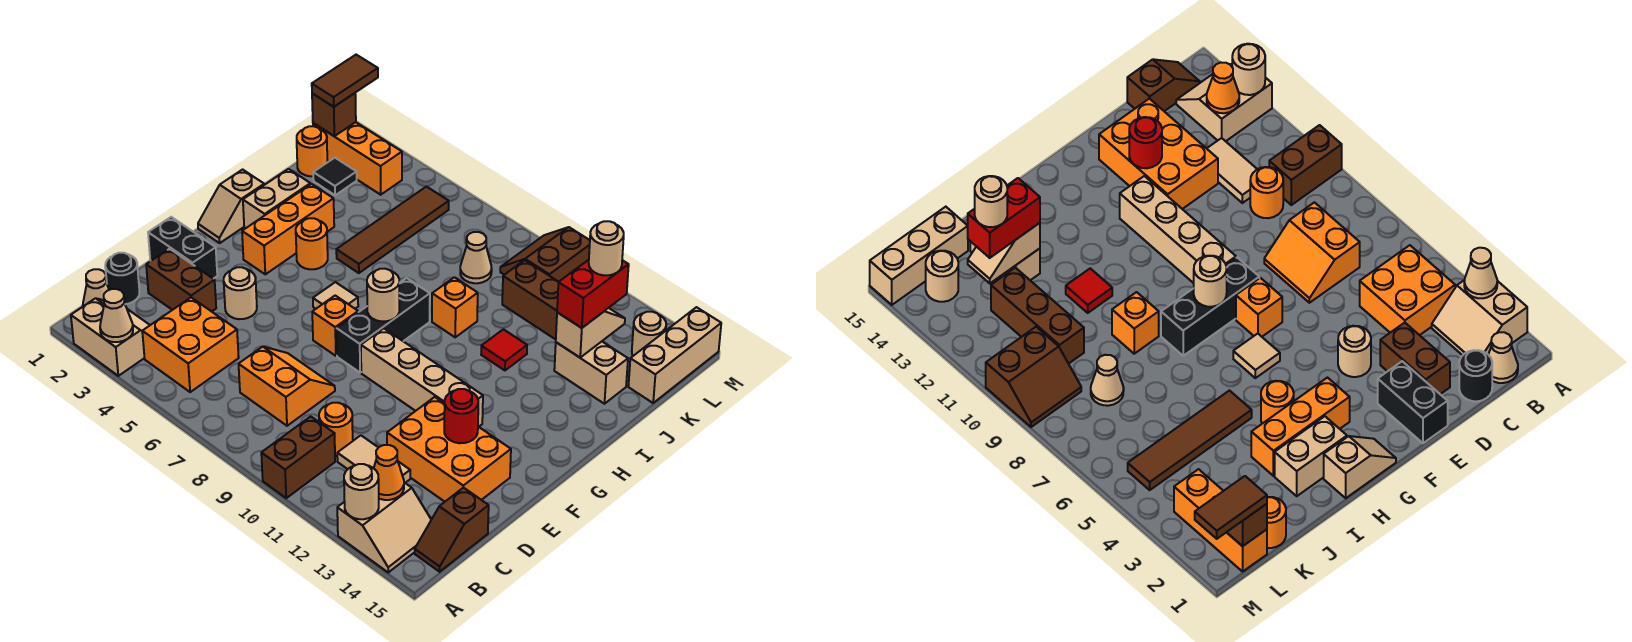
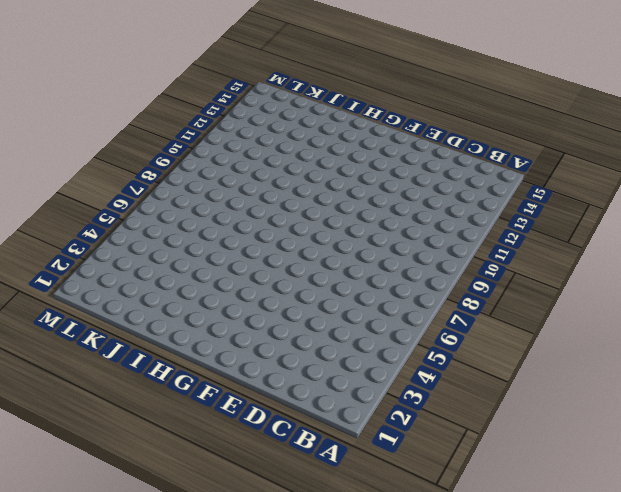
none -> tan 2x2 slope [71,298,150,376]
none -> brown 1x2 brick [261,416,335,498]
none -> tan 2x2 slope [337,483,431,572]
none -> tan 1x1 cone [83,269,109,306]

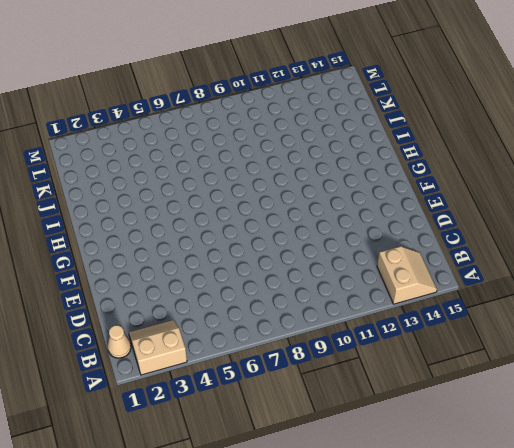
none -> brown 1x2 brick [261,416,335,498]
none -> orange 2x2 brick [142,298,239,392]
none -> brown 1x2 slope [415,488,489,572]
none -> black 1x1 round brick [105,253,140,304]

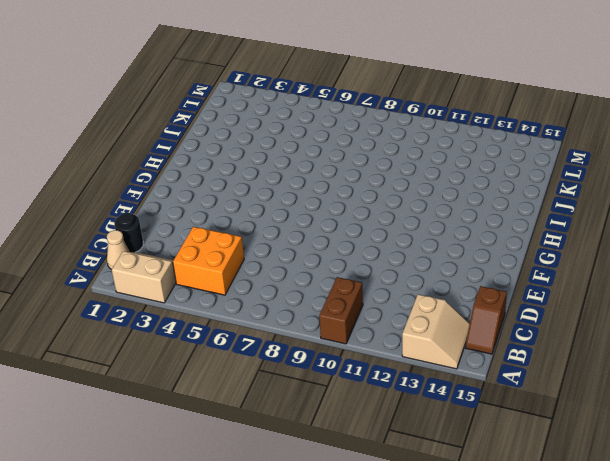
none -> orange 2x2 slope [239,347,335,426]
none -> orange 1x1 round brick [319,403,353,456]
none -> tan 1x2 tile [337,435,410,483]
none -> brown 1x2 brick [146,249,216,312]

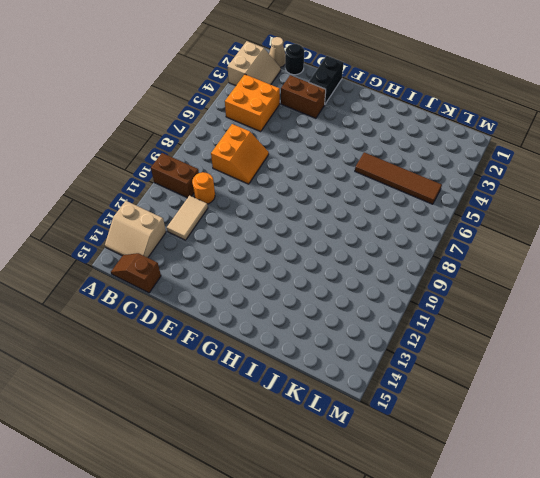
brown 1x2 brick [281,75,326,118] -> brown 1x2 brick turned to [146,249,216,312]
none -> orange 2x3 brick [387,397,511,502]
none -> tan 1x1 round brick [224,267,257,319]
none -> orange 1x1 brick [312,296,358,356]
none -> black 1x3 brick [336,278,430,373]

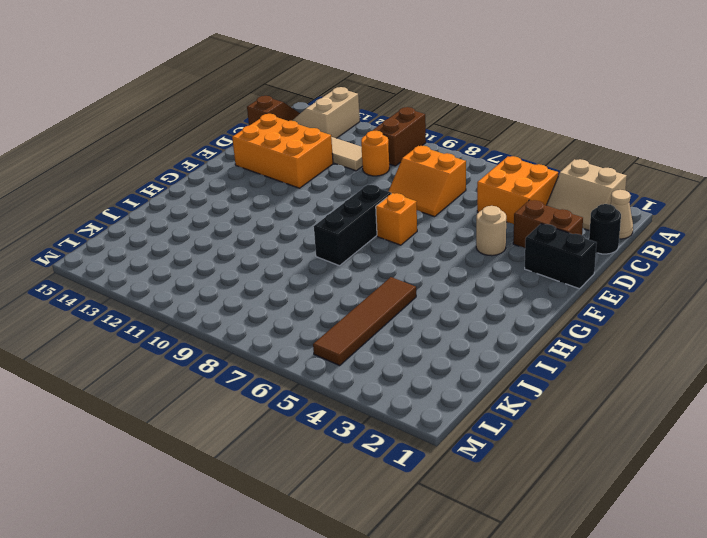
none -> tan 1x4 brick [361,328,483,427]
none -> tan 1x2 slope [198,170,264,243]
none -> orange 1x3 brick [242,184,334,274]
none -> tan 1x1 tile [313,282,358,309]

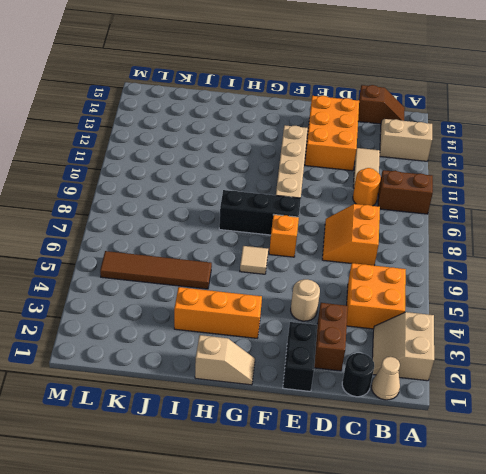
none -> tan 1x2 brick [243,169,310,229]
none -> orange 1x1 round brick [296,218,328,269]
none -> orange 1x1 brick [432,277,478,337]
none -> red 1x1 tile [481,329,527,370]

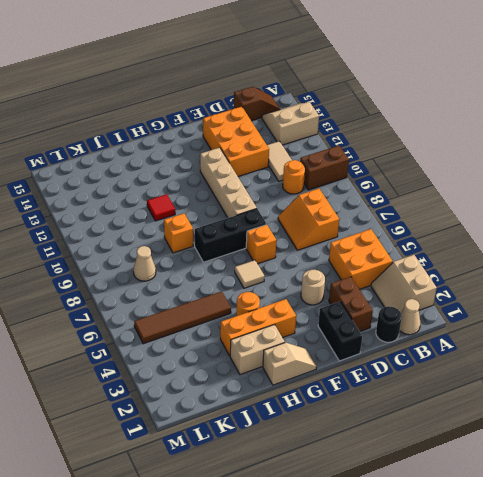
none -> tan 1x2 brick [554,342,628,404]
none -> orange 1x1 round brick [297,126,327,176]
none -> black 1x1 tile [313,158,357,195]
none -> brown 1x3 brick [502,260,558,339]

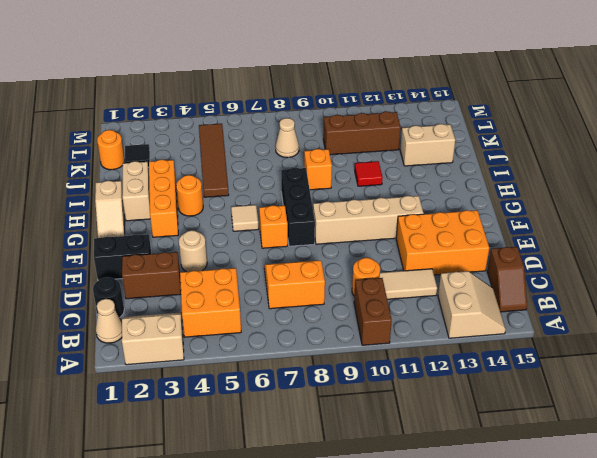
none -> tan 1x3 brick [628,307,721,403]
none -> orange 1x3 brick [313,122,402,195]
none -> brown 2x2 slope [500,227,590,282]
none -> tan 1x1 round brick [632,312,666,356]

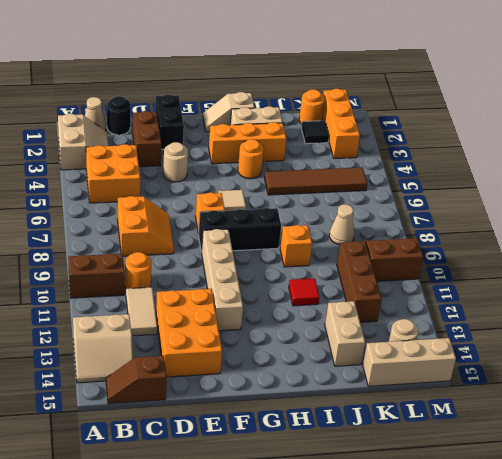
none -> tan 1x1 cone [100,289,133,342]
none -> tan 1x1 round brick [344,464,379,519]
none -> orange 1x1 cone [374,445,404,500]
none -> red 1x1 round brick [444,389,478,443]

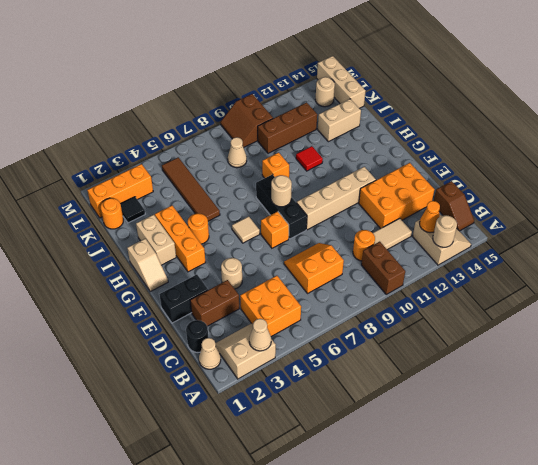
none -> red 1x1 round brick [444,389,478,443]
none -> tan 1x2 slope [556,308,625,357]
none -> brown 1x1 brick [312,93,356,136]
none -> red 1x2 brick [557,260,629,328]

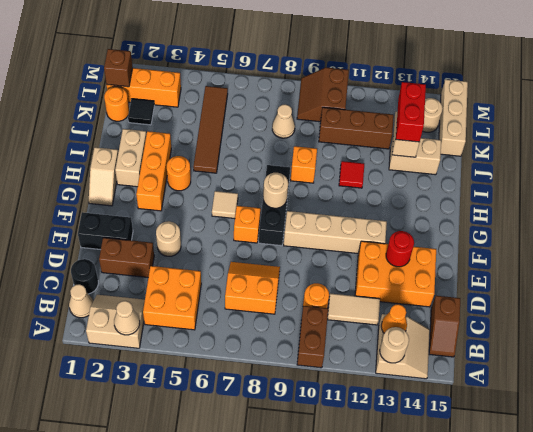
none -> brown 1x2 tile [312,55,378,107]
none -> tan 1x1 round brick [589,221,624,275]

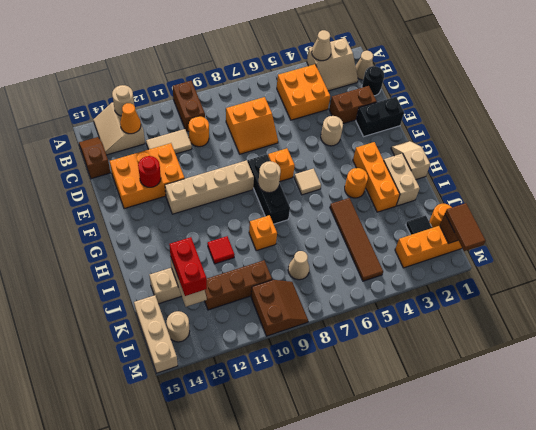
none -> tan 1x1 round brick [589,221,624,275]

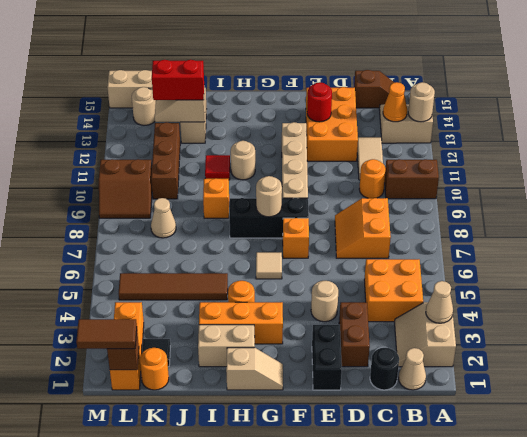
tan 1x1 round brick [231,141,255,180] -> tan 1x1 round brick moved to [589,221,624,275]

